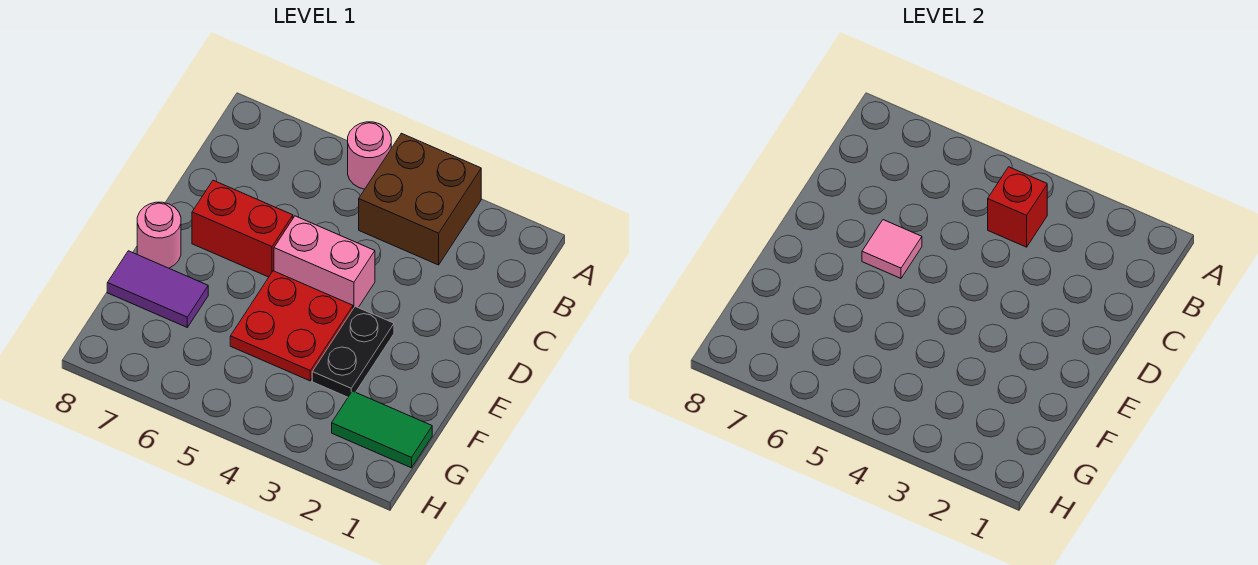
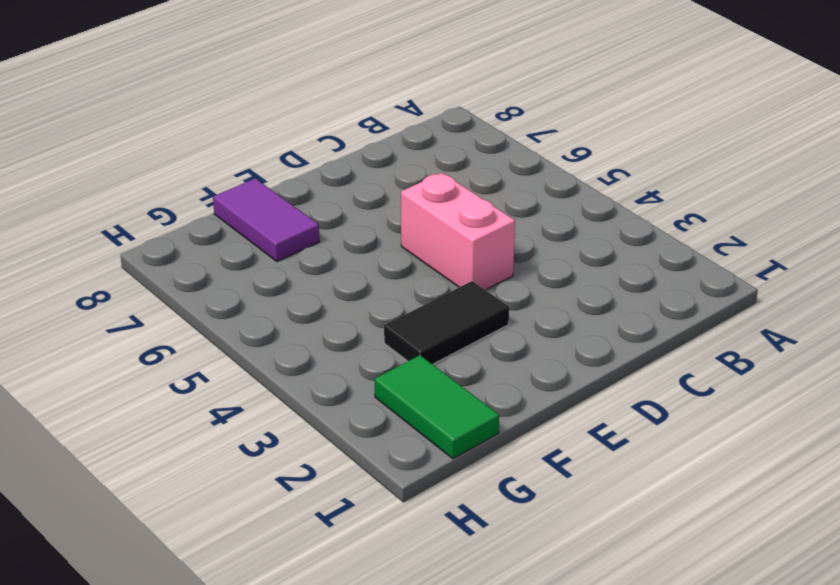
black 1x2 tile [384,281,509,364] -> black 1x2 plate [312,307,394,397]
none -> brown 2x2 brick [359,133,481,265]
none -> pink 1x1 round brick [348,122,391,189]

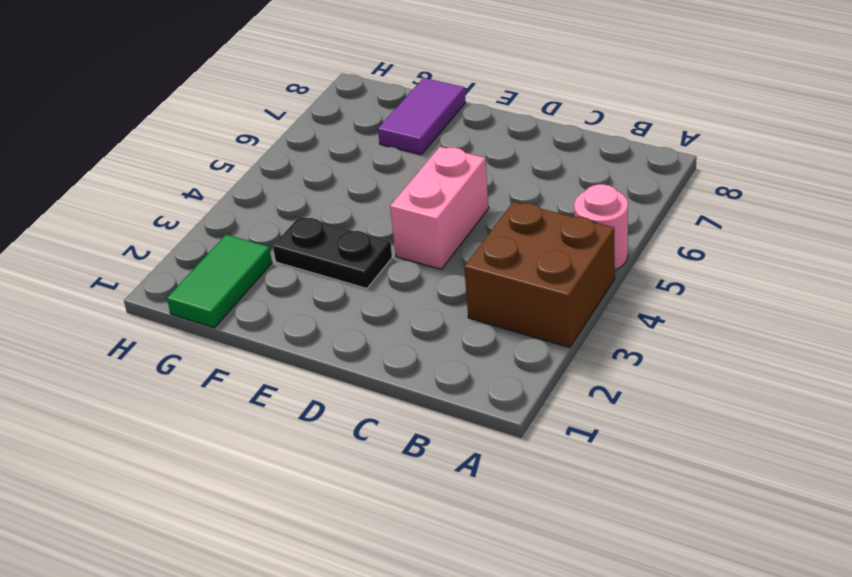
none -> red 1x2 brick [192,180,293,277]
none -> red 2x2 plate [230,271,353,381]

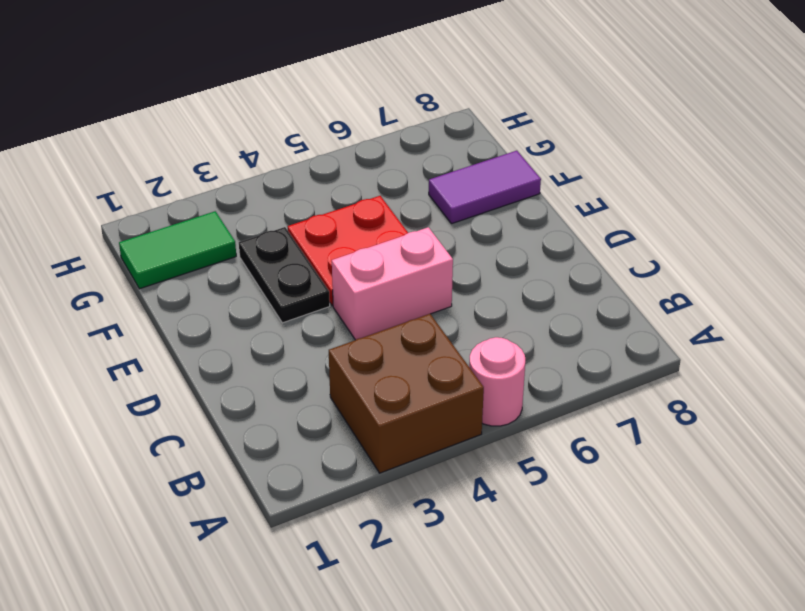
none -> red 1x2 brick [192,180,293,277]
none -> pink 1x1 round brick [137,202,181,268]

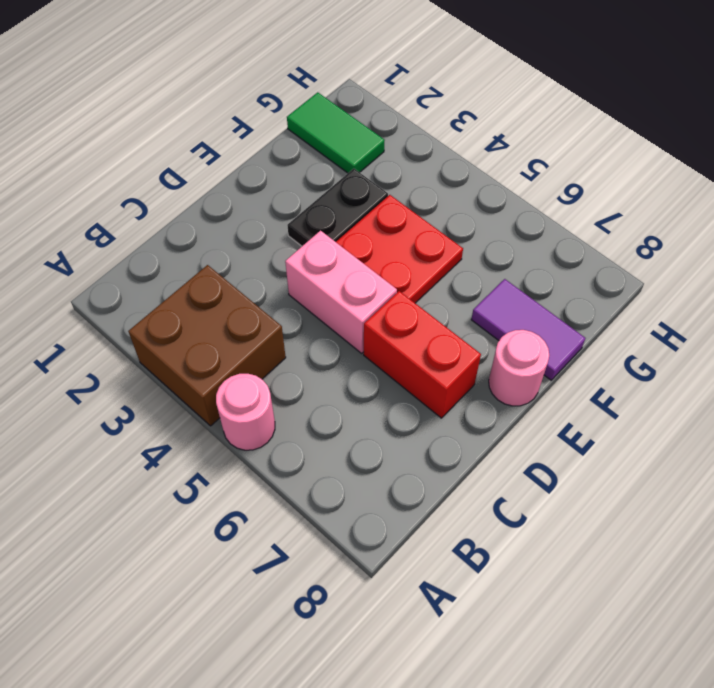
none -> red 1x1 brick [988,167,1047,247]
none -> pink 1x1 tile [862,220,922,278]

